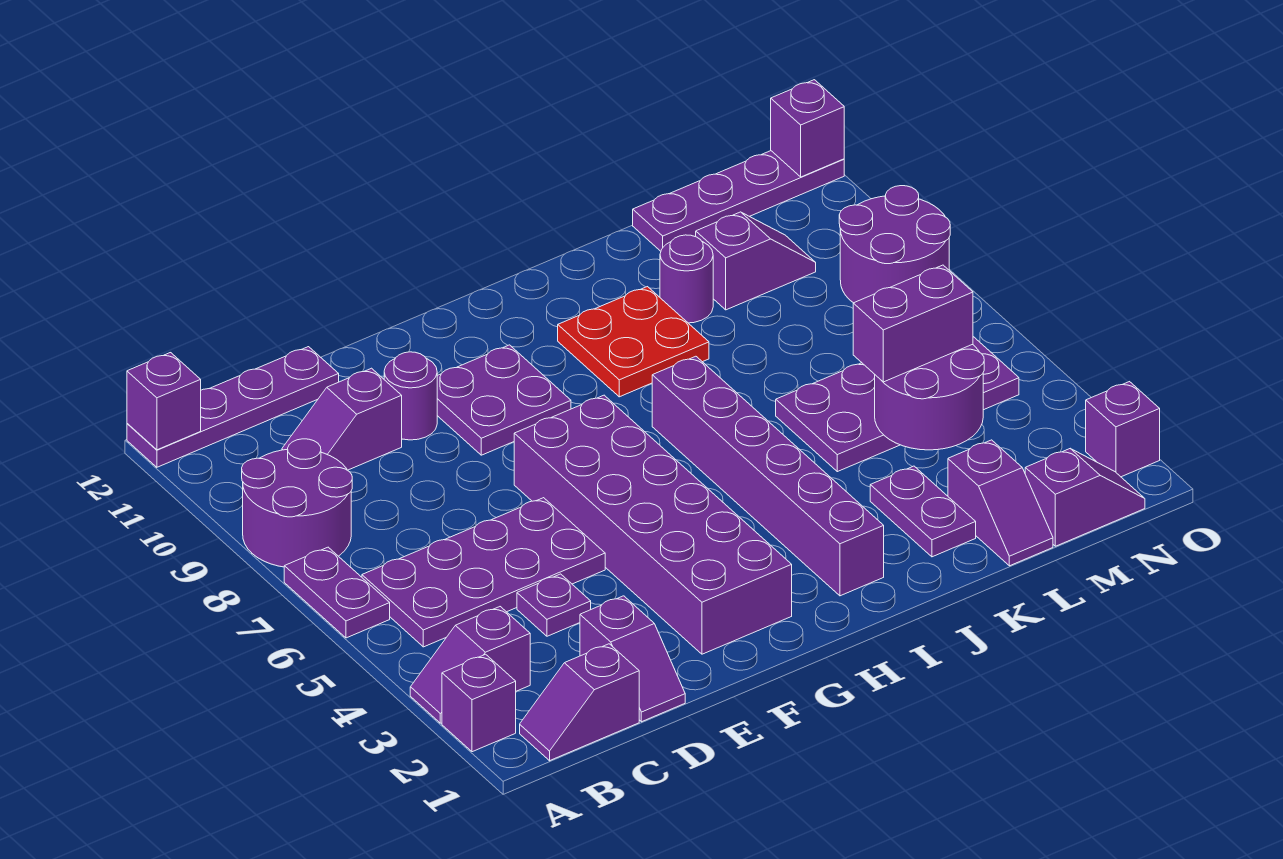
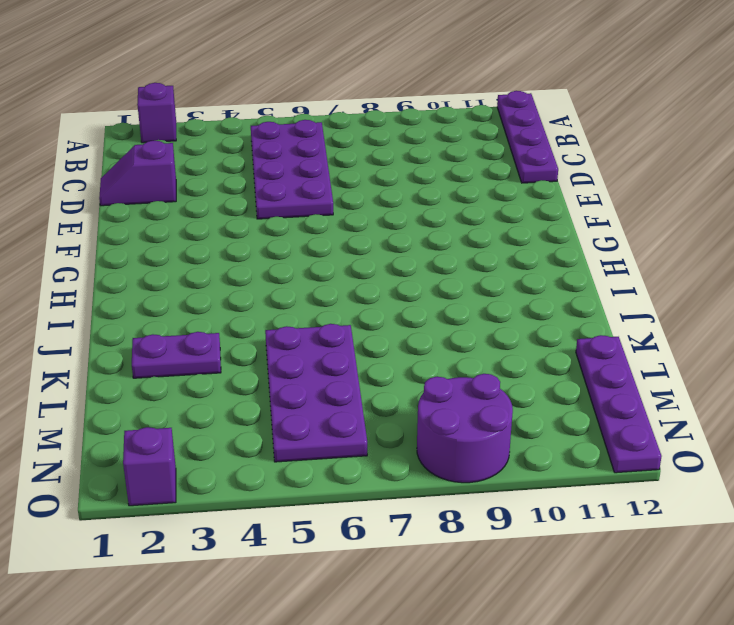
none -> purple 1x2 slope [410,607,530,723]
none -> purple 1x2 plate [284,547,390,638]
none -> purple 2x2 round brick [242,439,352,567]

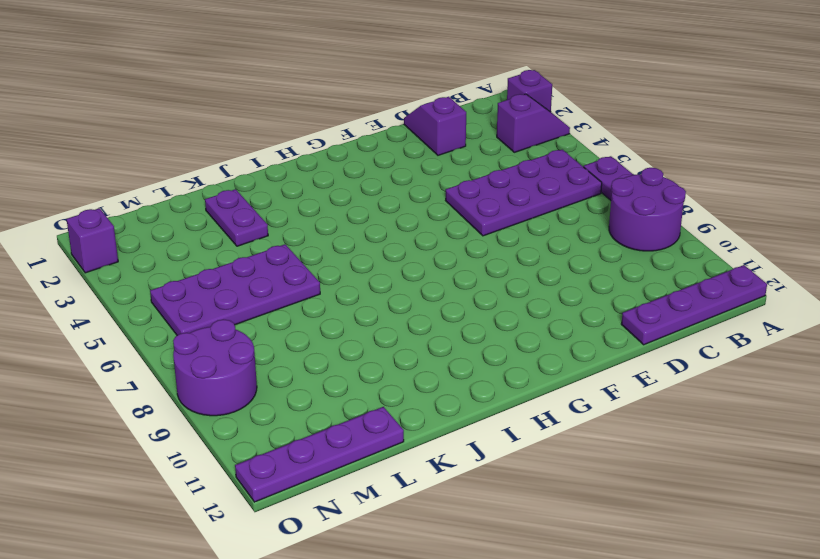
none -> purple 1x2 slope [520,644,639,761]
none -> purple 1x2 slope [282,368,402,470]
none -> purple 1x1 plate [517,574,591,636]

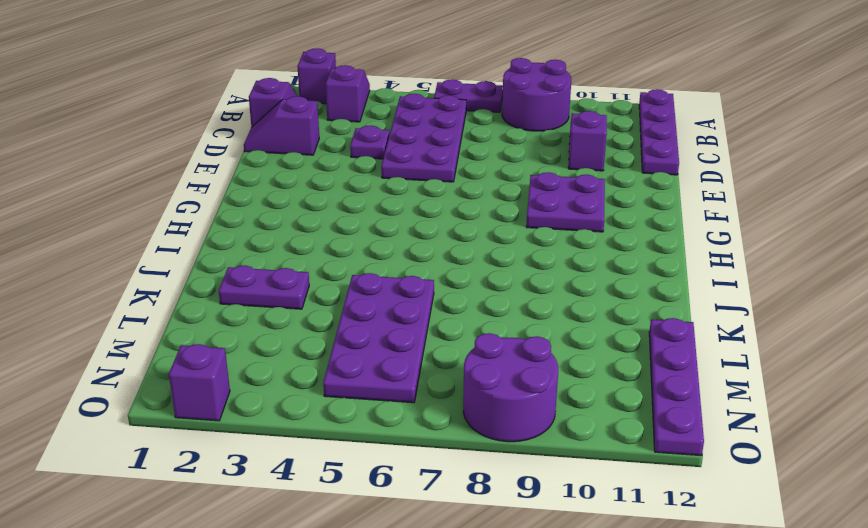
none -> purple 1x1 round brick [384,352,437,440]
none -> purple 2x6 brick [514,395,792,654]
none -> purple 1x6 brick [652,356,884,596]

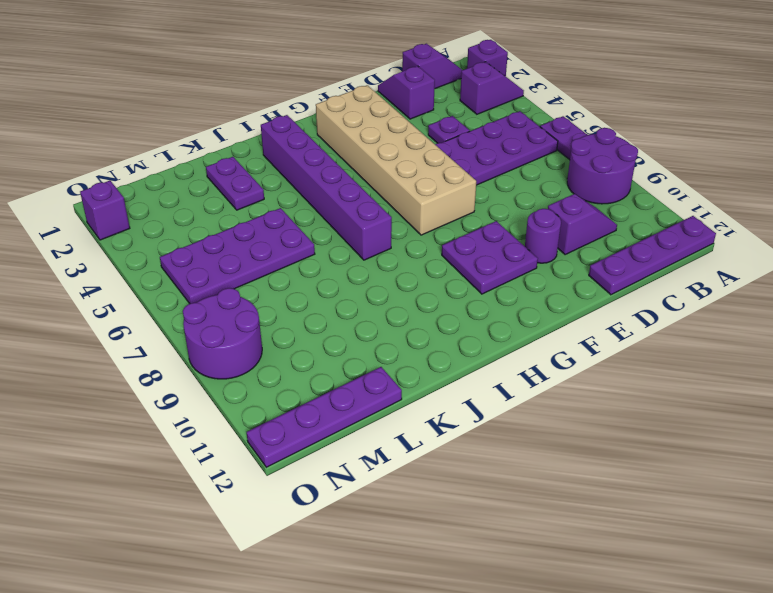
tan 2x6 brick [316,85,476,235] -> purple 2x6 brick [514,395,792,654]
none -> red 2x2 plate [558,287,709,397]
none -> purple 1x1 round brick [660,235,713,323]
none -> purple 1x2 slope [948,440,1053,566]

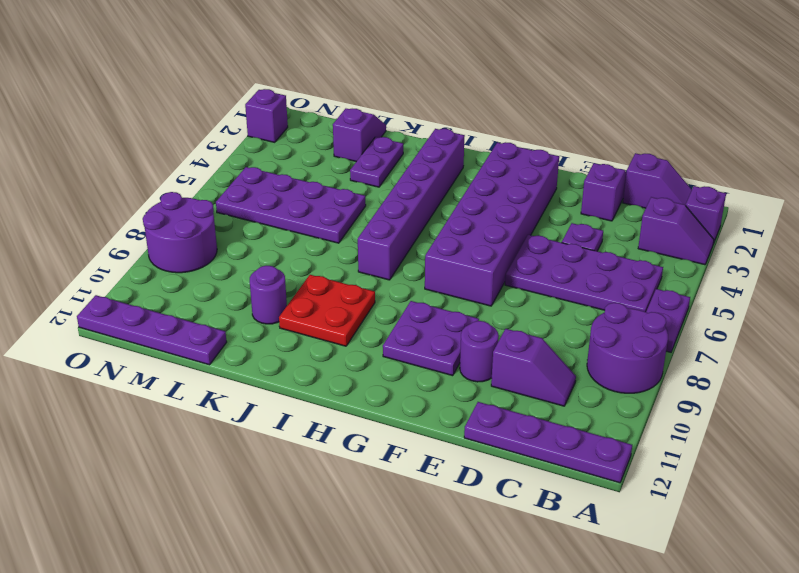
none -> purple 1x2 slope [696,212,816,310]
none -> purple 1x2 slope [1025,449,1145,546]
none -> purple 1x1 brick [127,353,201,450]

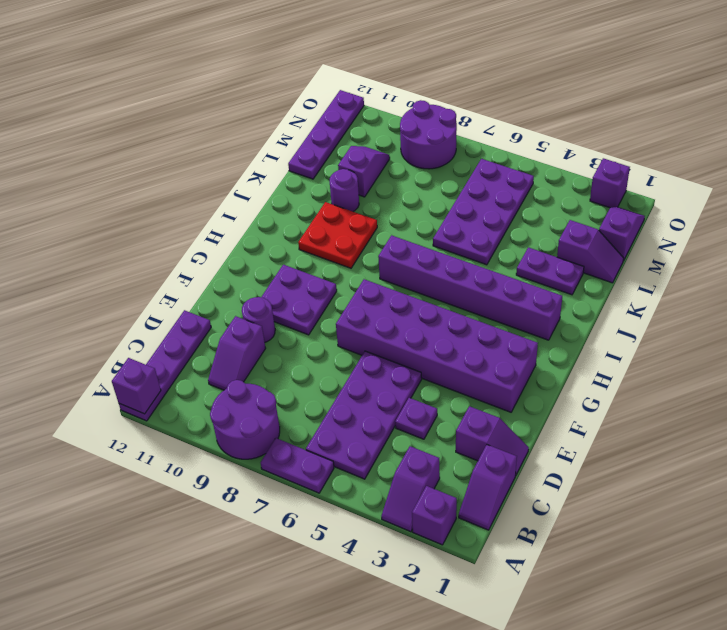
none -> purple 2x2 round brick [875,344,984,450]
none -> purple 1x1 brick [771,80,844,177]
none -> purple 1x2 brick [853,265,973,382]

